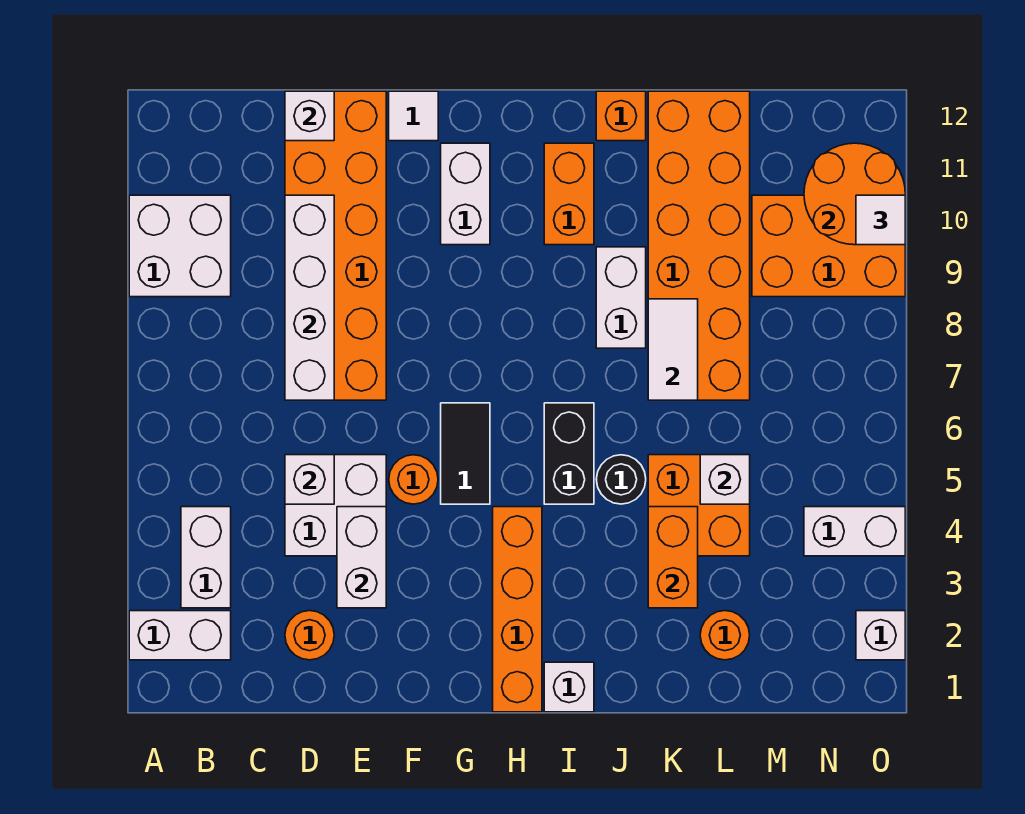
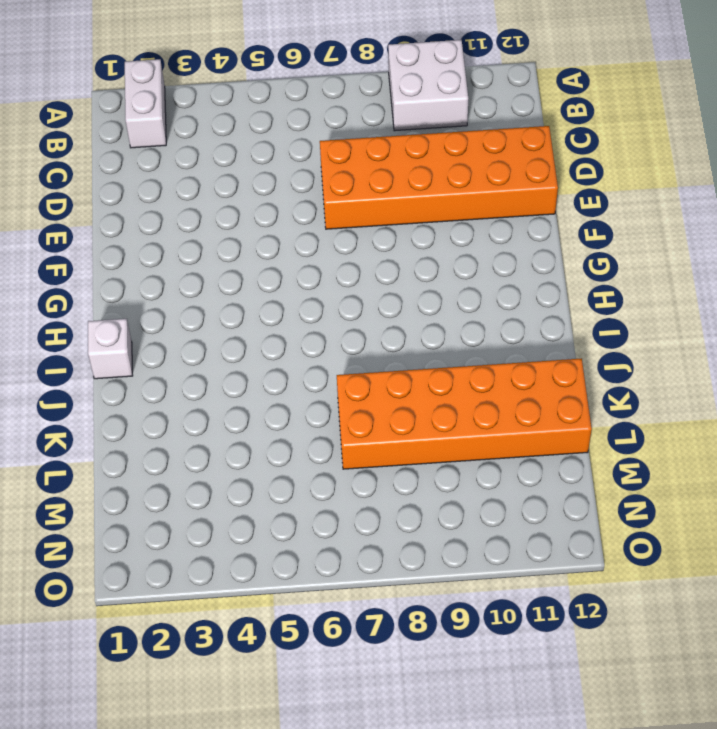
none -> white 1x2 brick [181,507,231,608]
none -> orange 1x1 round brick [285,611,334,660]
none -> white 2x2 brick [285,455,386,556]
none -> orange 1x1 round brick [389,455,438,504]

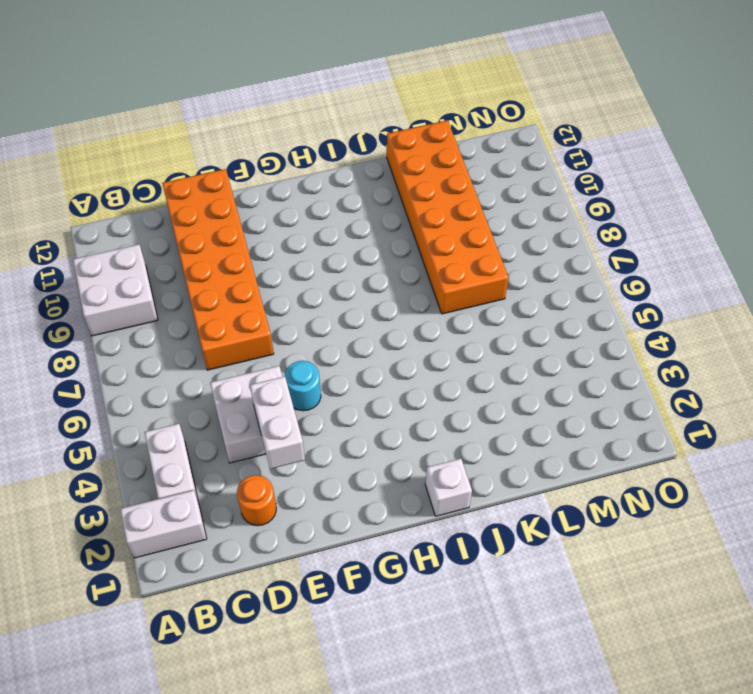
cyan 1x1 round brick [285,361,321,411] -> orange 1x1 round brick [389,455,438,504]
none -> white 1x1 tile [389,91,438,141]
none -> black 1x2 tile [441,403,490,504]
none -> white 1x2 brick [441,143,490,245]
none -> orange 1x4 brick [493,507,542,712]

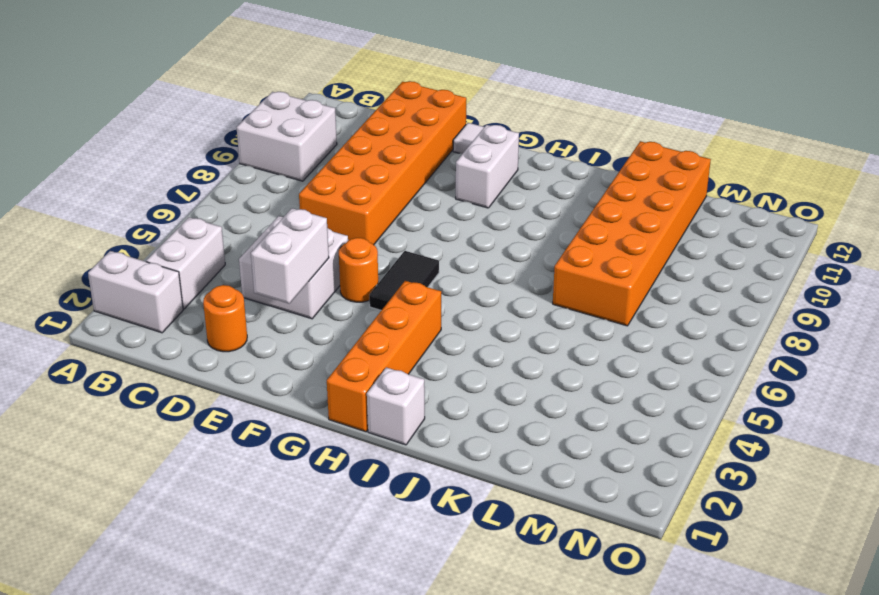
none -> black 1x2 brick [544,403,594,504]
none -> orange 1x2 brick [544,143,594,245]
none -> black 1x1 round brick [596,455,646,504]
none -> white 1x2 brick [596,247,646,348]

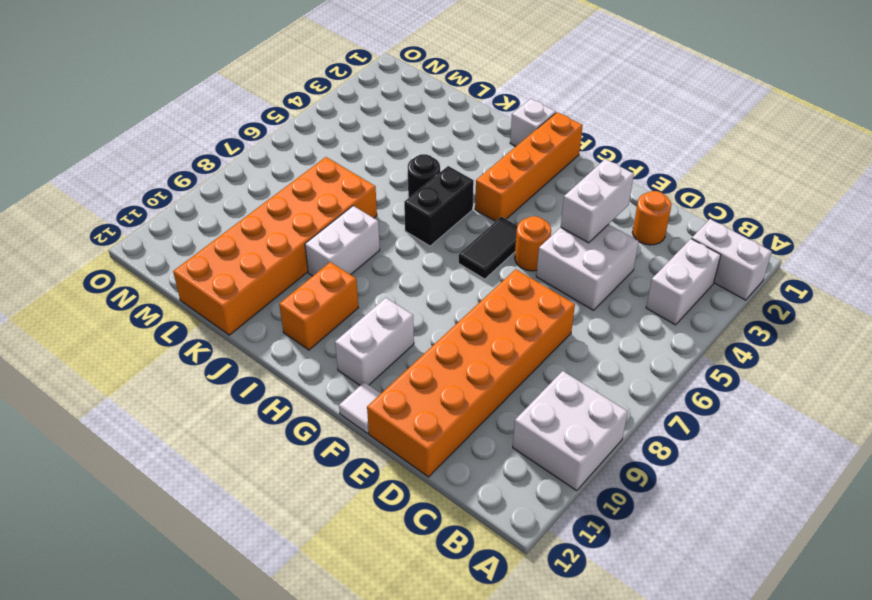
none -> orange 1x1 brick [596,91,646,141]
none -> orange 2x2 brick [648,455,750,556]
none -> orange 1x1 round brick [700,611,750,660]
none -> orange 2x3 brick [752,195,905,297]

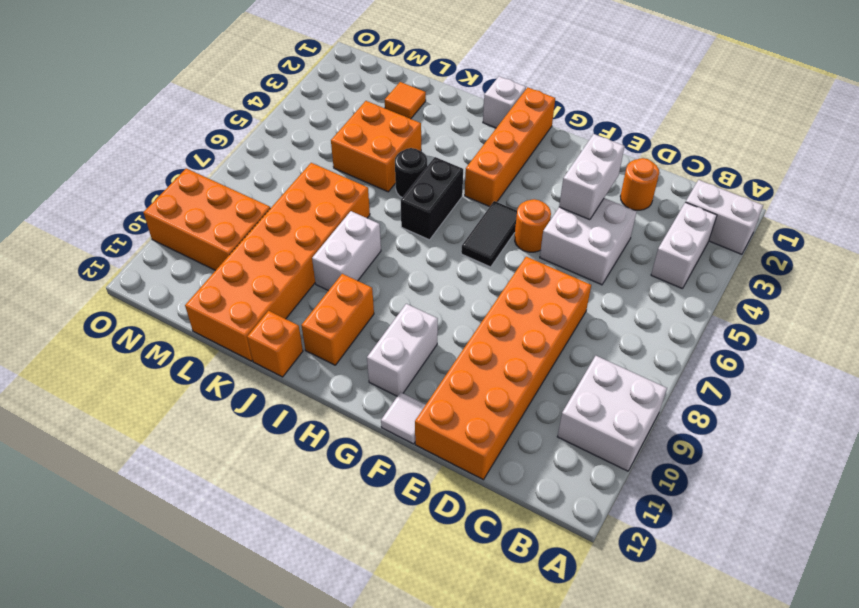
orange 1x1 tile [385,82,426,119] -> orange 1x1 round brick [700,611,750,660]
none -> white 1x2 brick [804,507,905,556]
none -> white 1x1 brick [856,611,905,660]
none -> white 1x1 brick [285,455,334,504]
none -> white 1x4 brick [285,195,334,400]

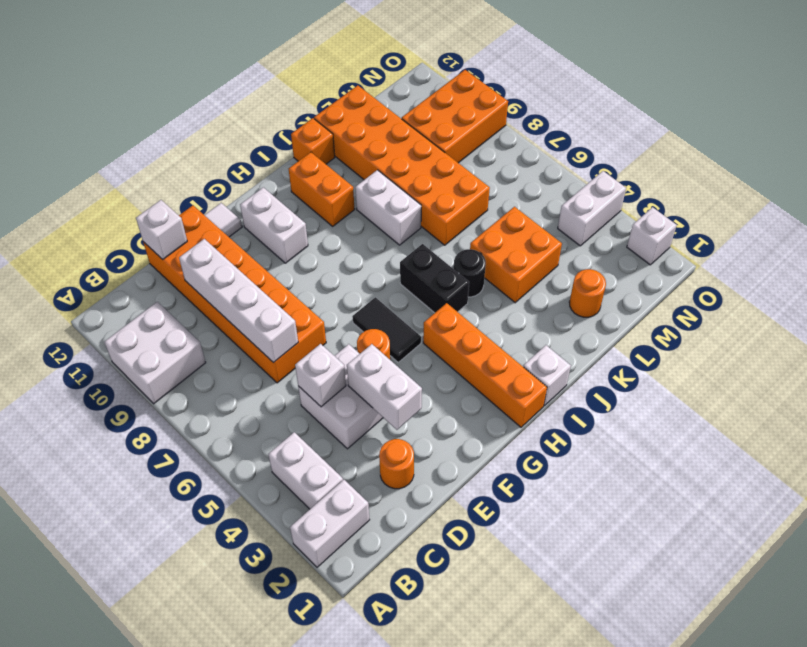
none -> orange 1x2 brick [648,507,698,608]
none -> white 1x2 tile [648,299,698,400]
none -> white 1x1 brick [700,455,750,504]
none -> orange 2x2 round brick [804,143,905,245]

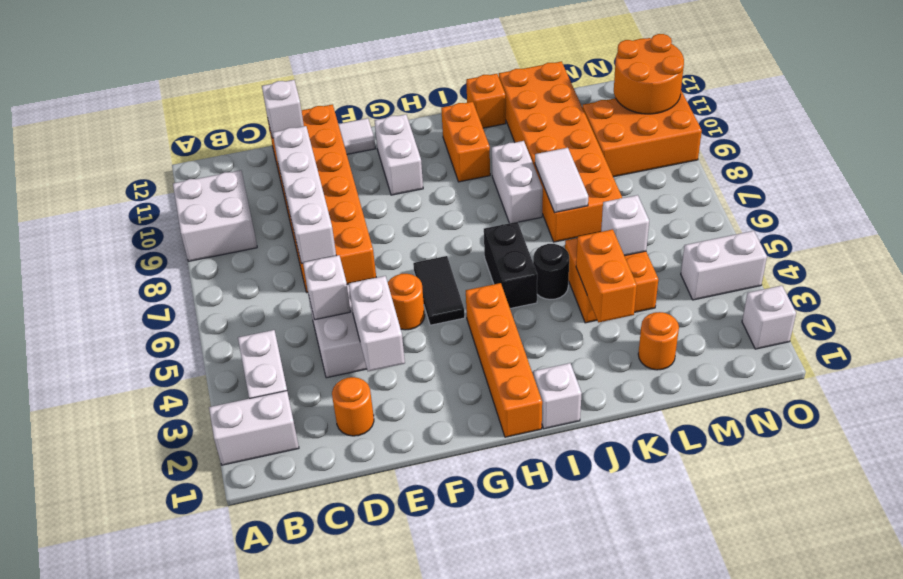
none -> white 1x1 tile [856,195,905,245]

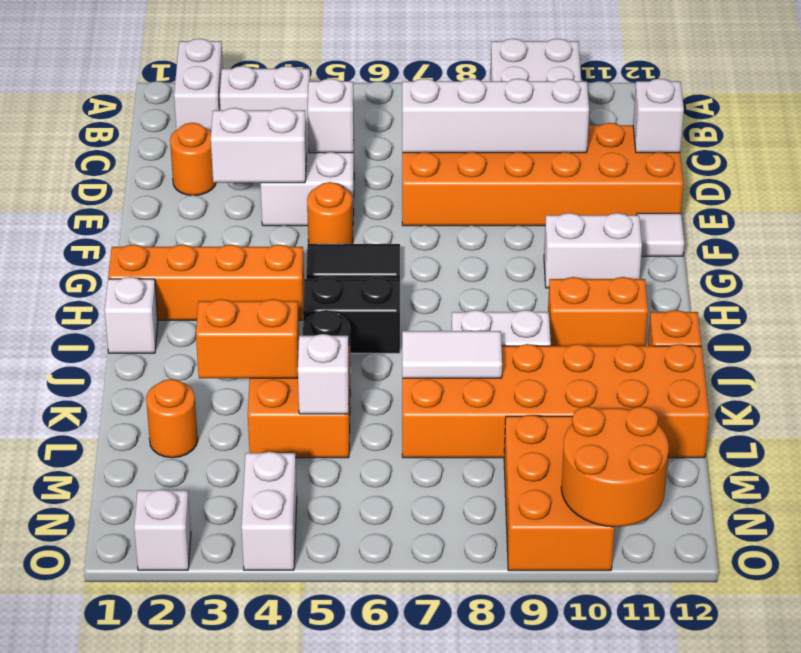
none -> white 1x1 tile [856,195,905,245]

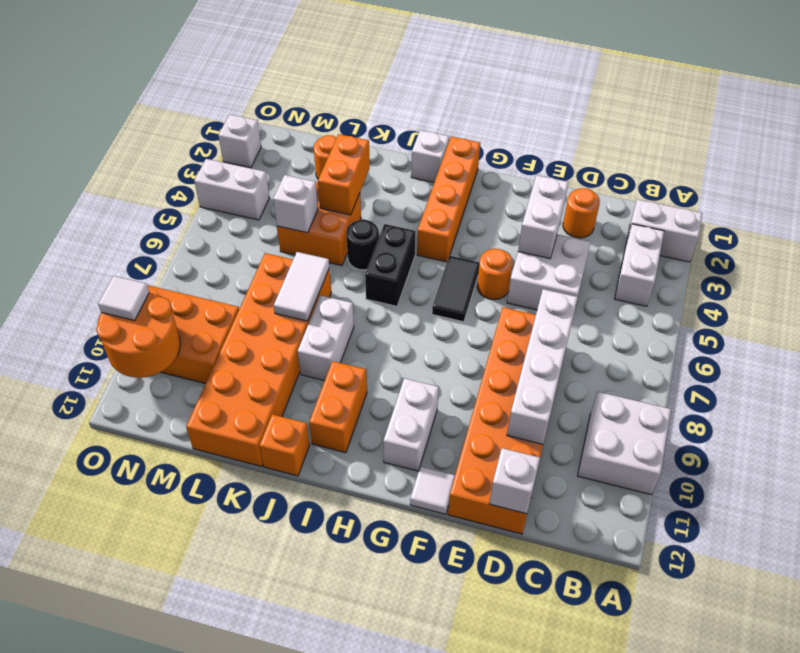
none -> white 1x1 brick [285,455,334,504]

